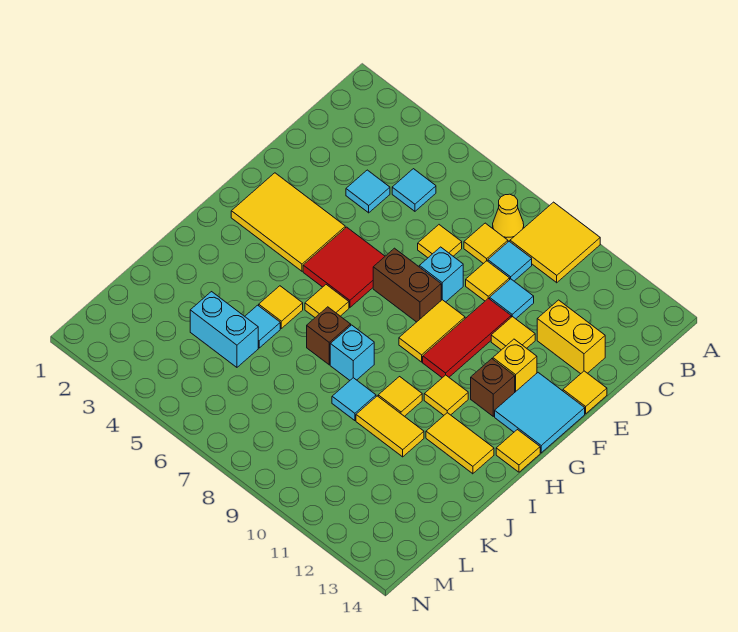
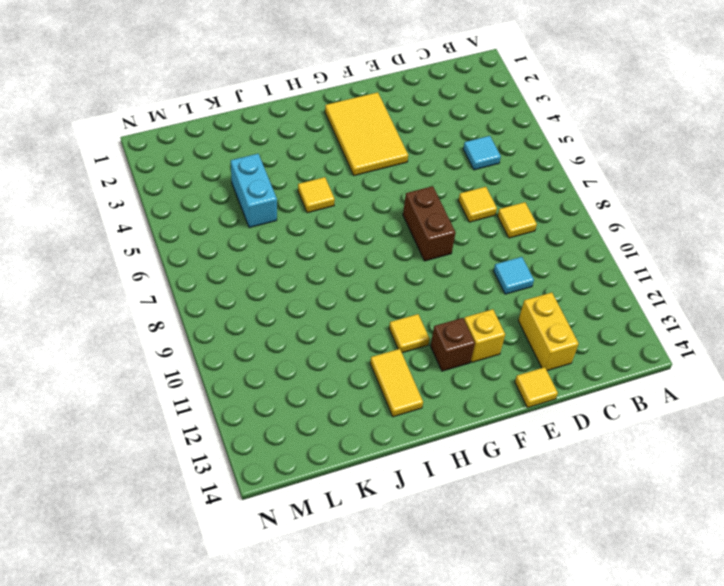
none -> yellow 2x2 tile [510,202,600,283]
none -> yellow 1x1 cone [493,194,524,241]
none -> cyan 1x1 tile [488,241,532,281]
none -> cyan 1x1 tile [346,170,390,213]

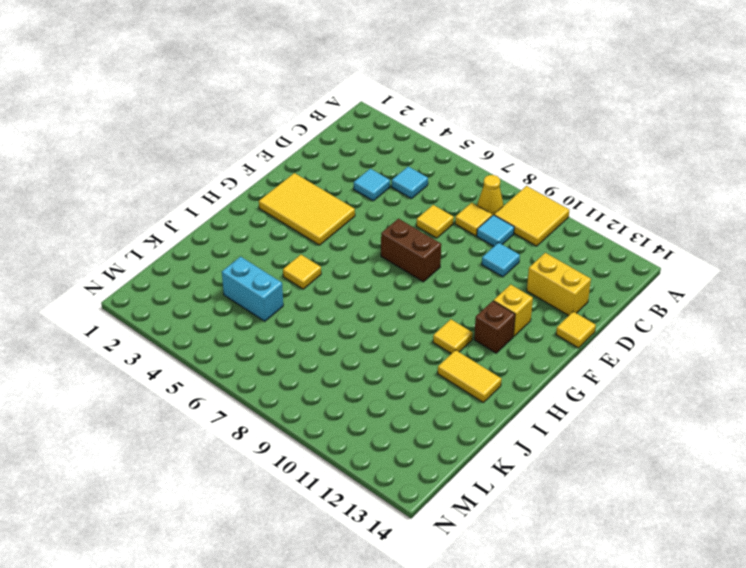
none -> yellow 1x1 tile [466,261,510,301]
none -> cyan 1x1 brick [419,247,463,302]
none -> red 1x3 tile [423,298,511,378]
none -> yellow 1x1 tile [491,316,535,350]

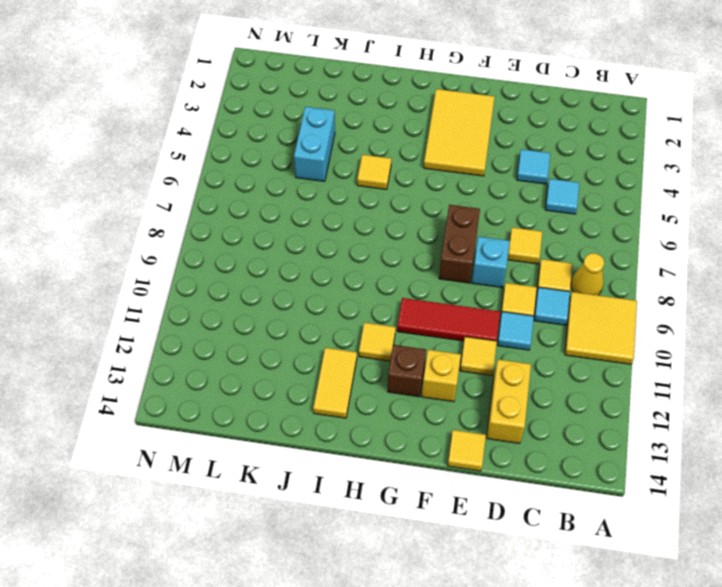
none -> red 2x2 tile [303,227,385,308]
none -> yellow 1x2 tile [399,300,465,362]
none -> cyan 2x2 tile [495,373,585,453]
none -> yellow 1x1 tile [305,285,349,317]

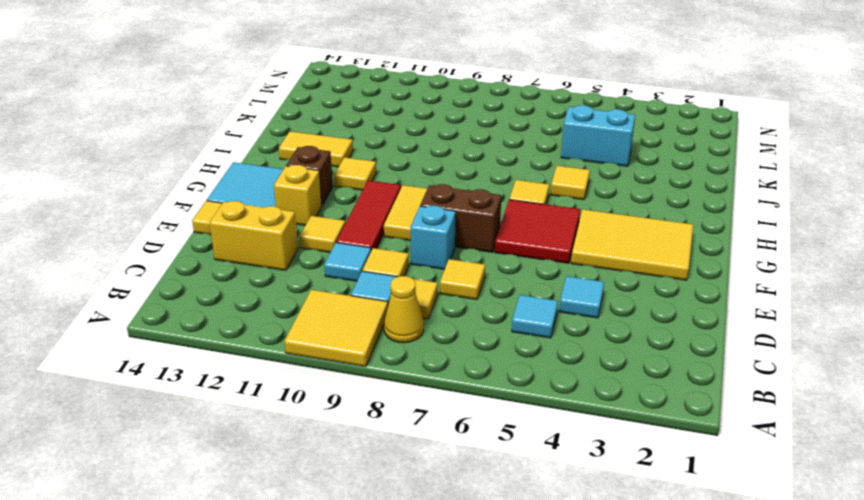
none -> yellow 1x1 tile [496,430,540,472]
none -> brown 1x1 brick [307,307,351,365]
none -> cyan 1x1 brick [330,325,374,380]
none -> yellow 1x1 tile [378,377,422,416]

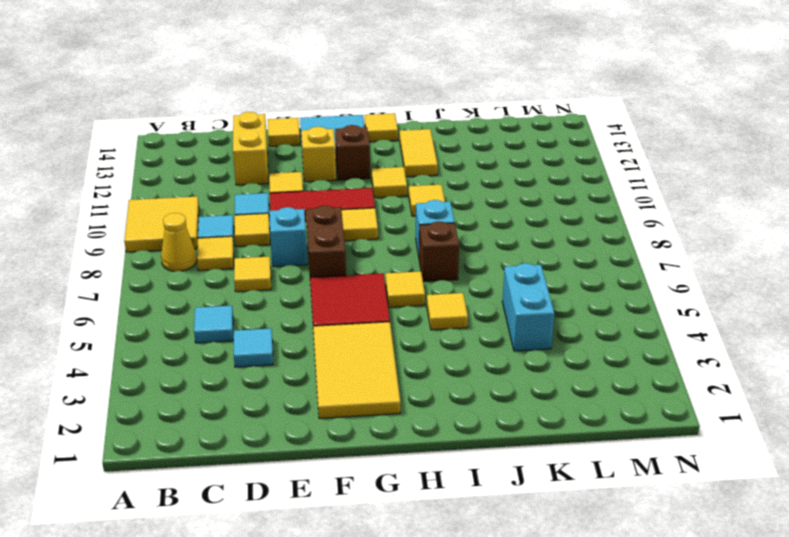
none -> cyan 1x1 tile [245,305,280,348]
none -> cyan 1x1 tile [332,378,376,421]
none -> yellow 1x2 tile [356,396,424,457]

